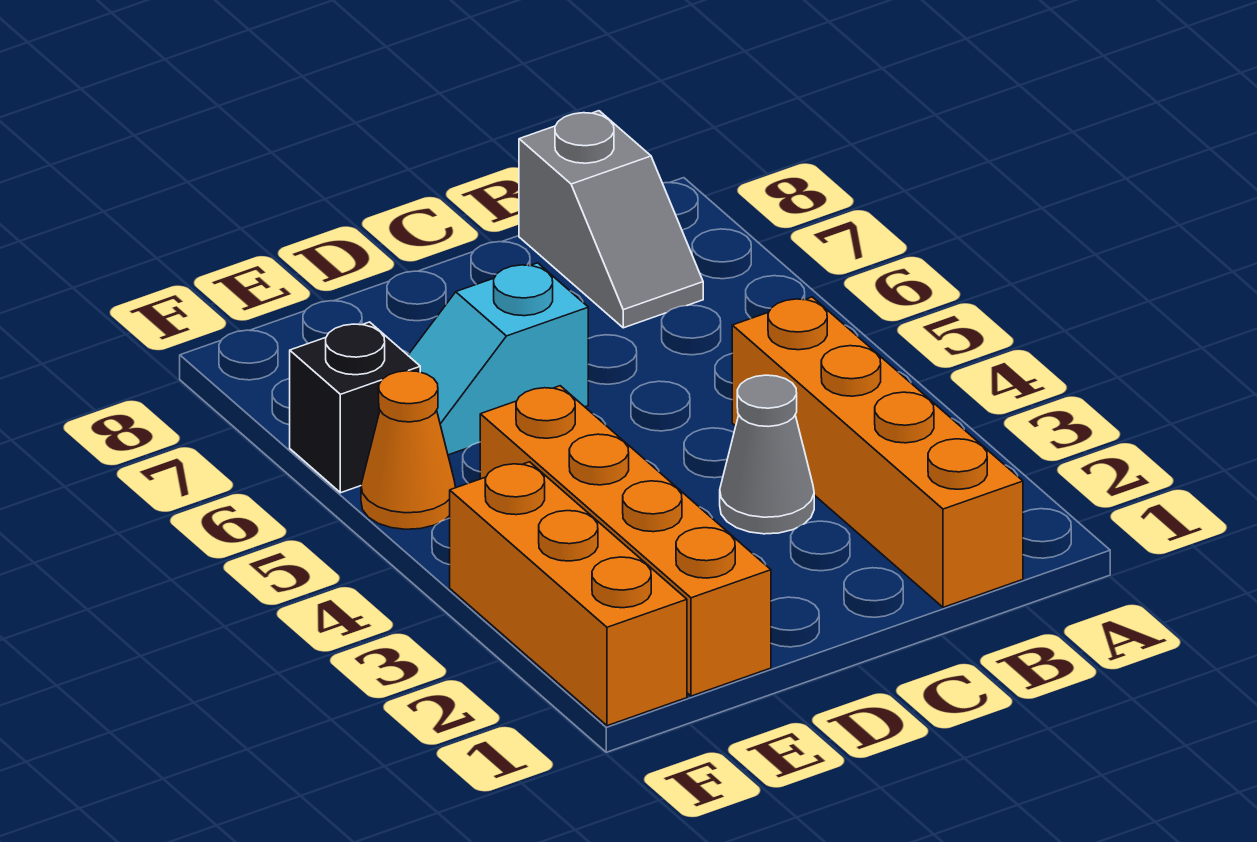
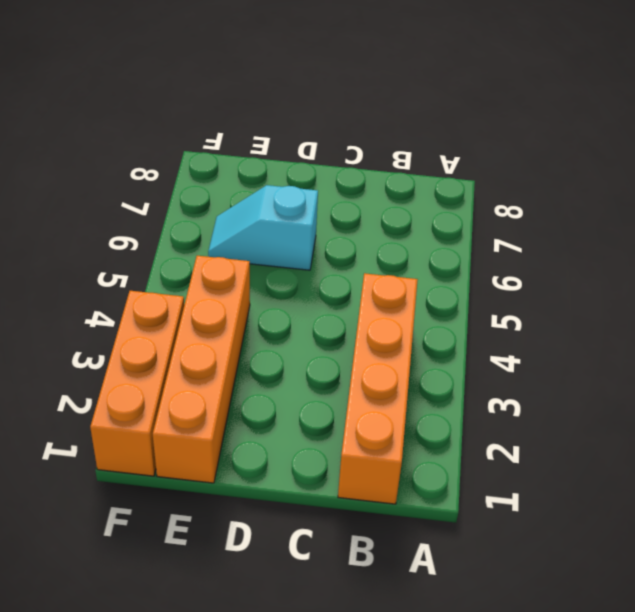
none -> grey 1x2 slope [519,111,703,328]
none -> grey 1x1 cone [720,375,814,534]

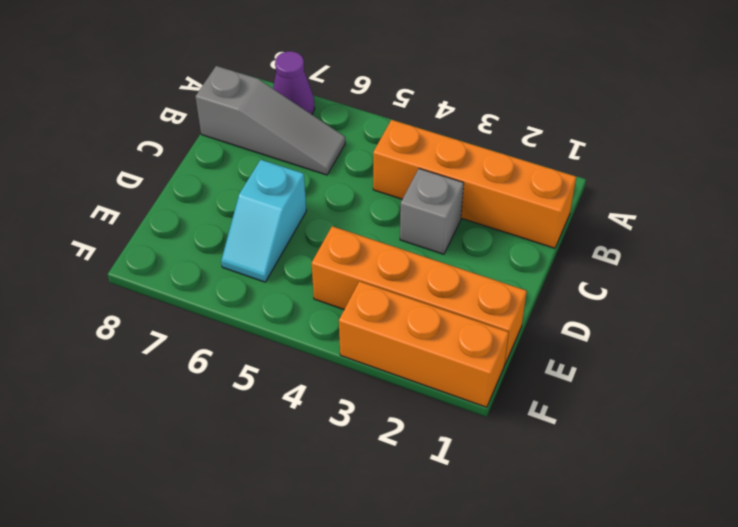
purple 1x1 cone [273,51,315,114] -> none
grey 1x3 slope [195,66,345,175] -> grey 1x2 slope [519,111,703,328]
grey 1x1 brick [400,169,464,254] -> grey 1x1 cone [720,375,814,534]
none -> orange 1x1 cone [361,371,456,529]
none -> black 1x1 brick [290,322,420,493]

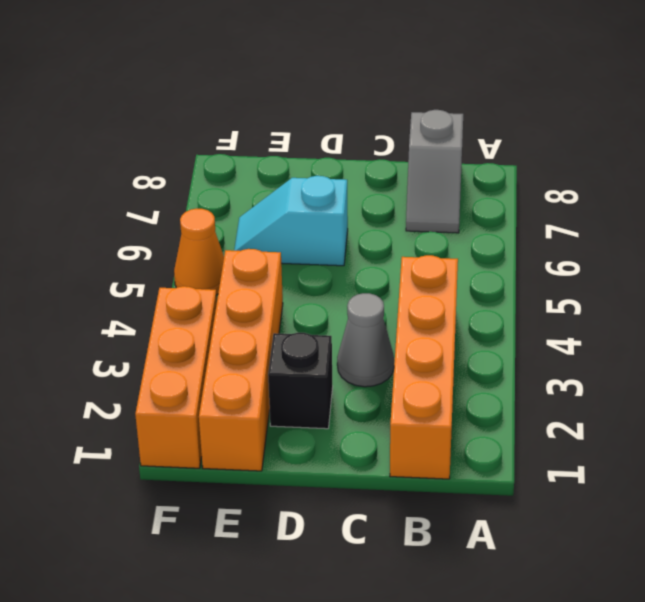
black 1x1 brick [268,333,333,429] -> black 1x1 brick moved to [290,322,420,493]

